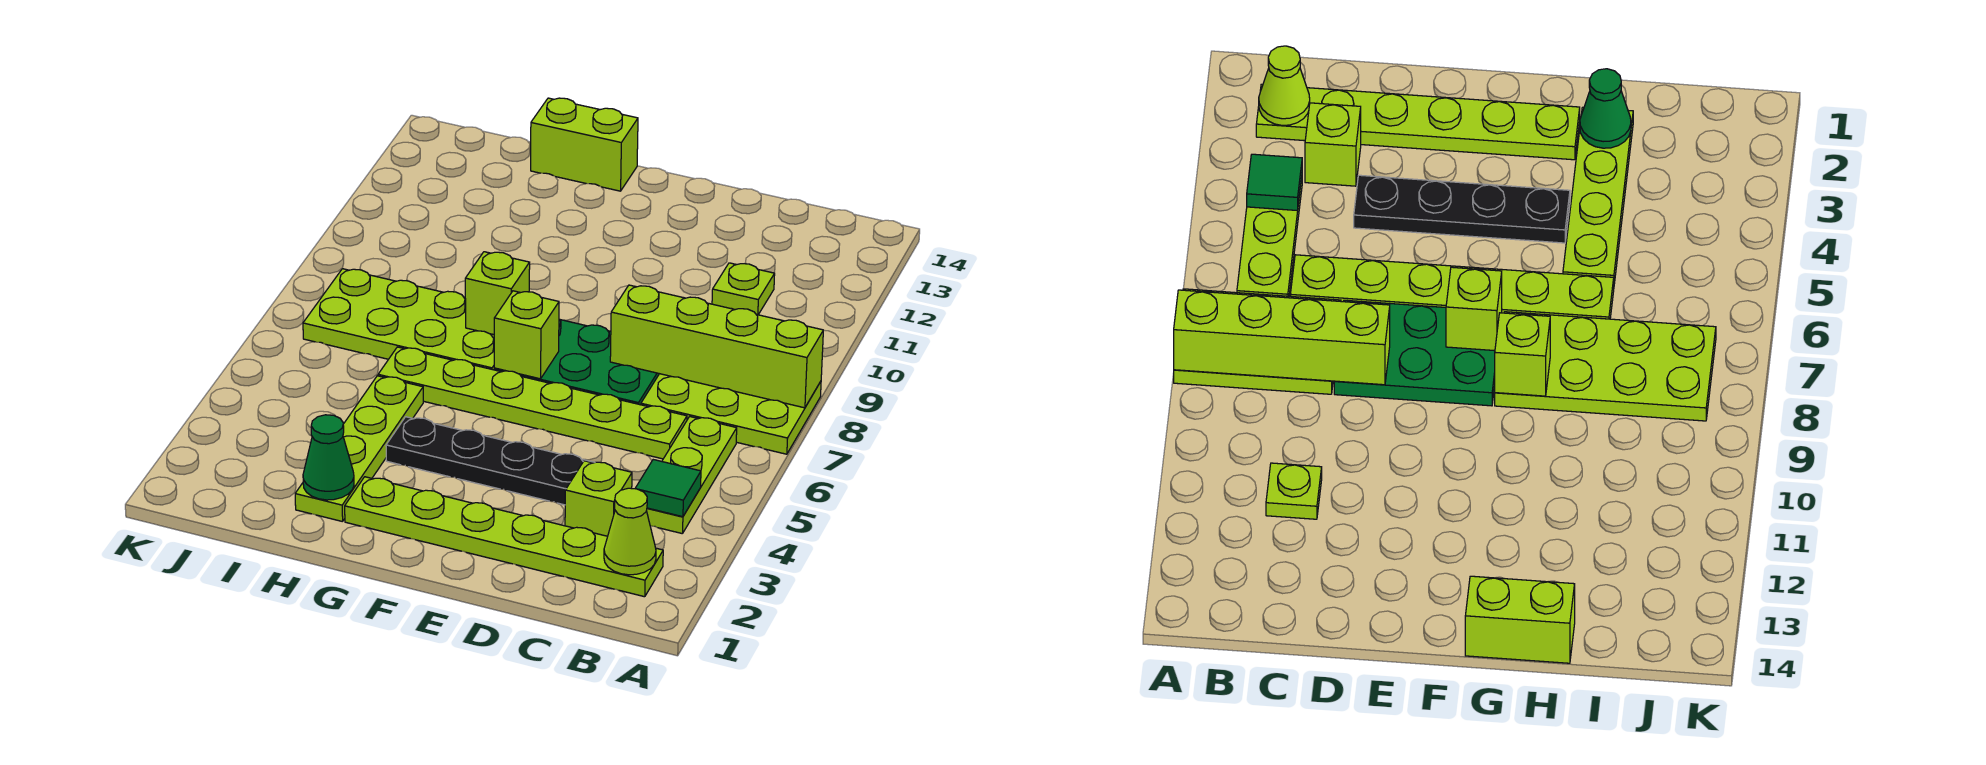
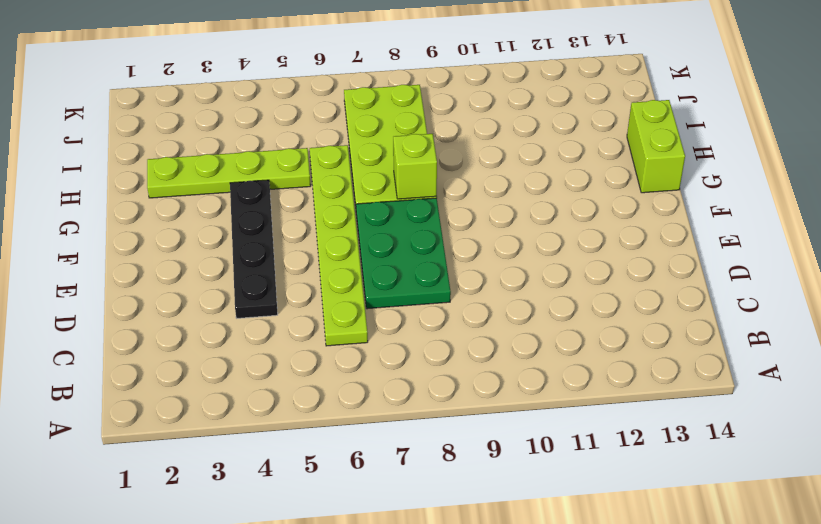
none -> lime 2x3 plate [641,374,821,454]
none -> lime 1x6 plate [345,477,663,597]
none -> lime 1x3 plate [646,417,737,534]

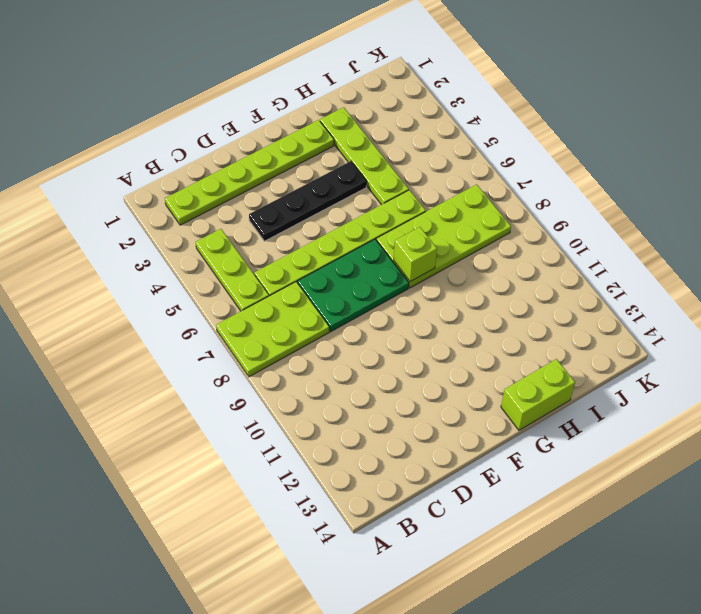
none -> lime 1x1 brick [565,461,632,536]
none -> lime 1x1 plate [712,263,775,315]
none -> lime 1x4 brick [610,285,823,408]

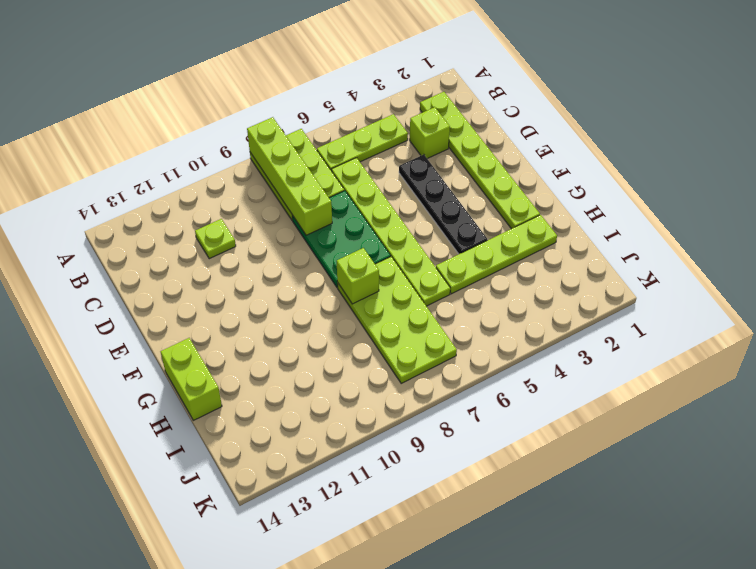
none -> lime 1x1 cone [604,488,656,575]
none -> green 1x1 tile [635,460,701,517]
none -> lime 1x1 brick [494,291,559,379]

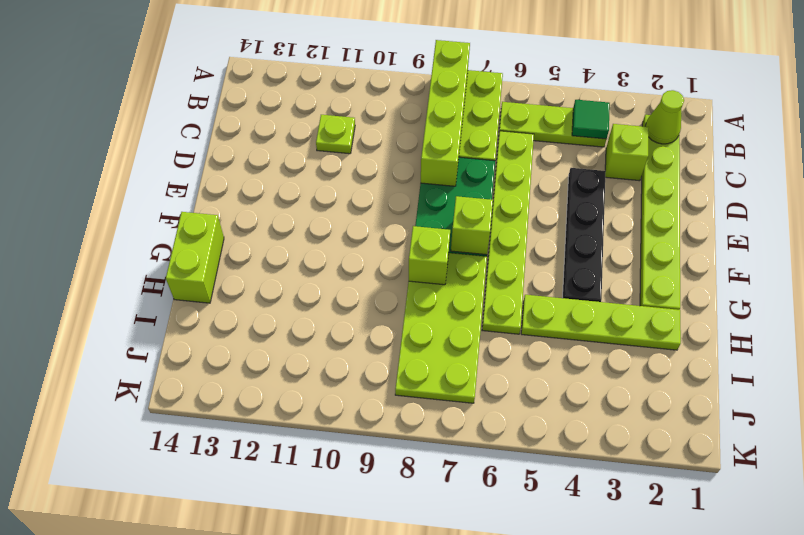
none -> green 1x1 cone [303,415,354,500]

